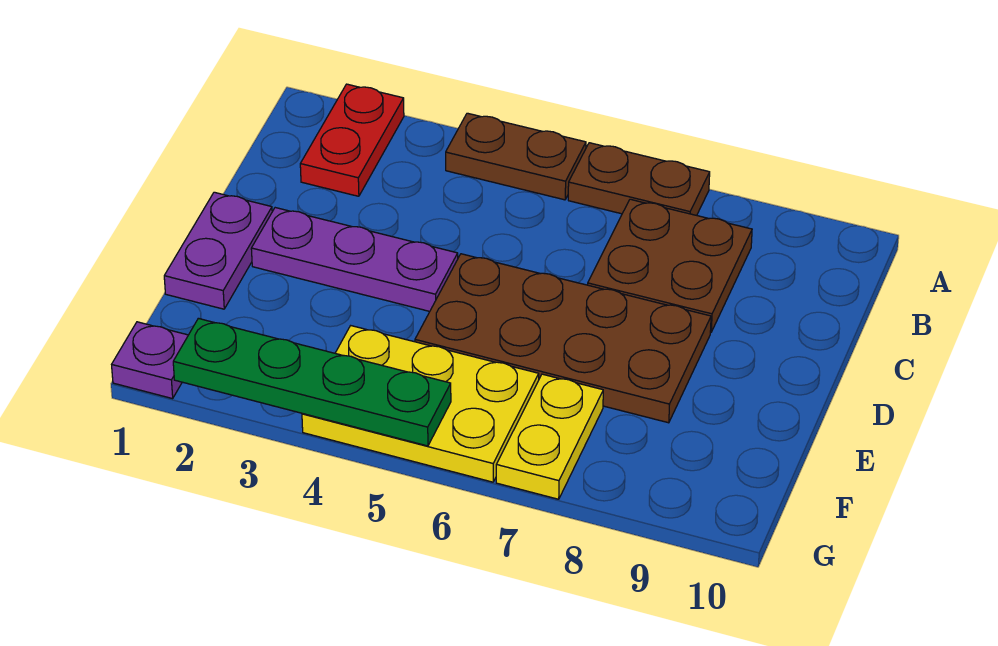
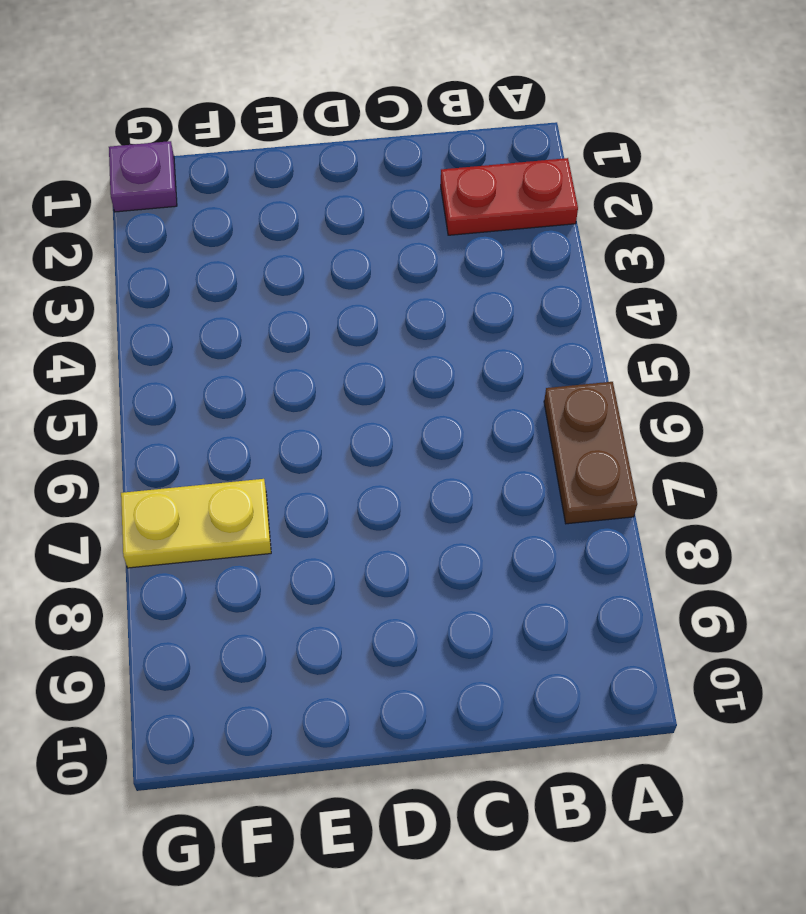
none -> brown 1x2 plate [446,113,586,200]
none -> brown 2x2 plate [588,199,752,332]

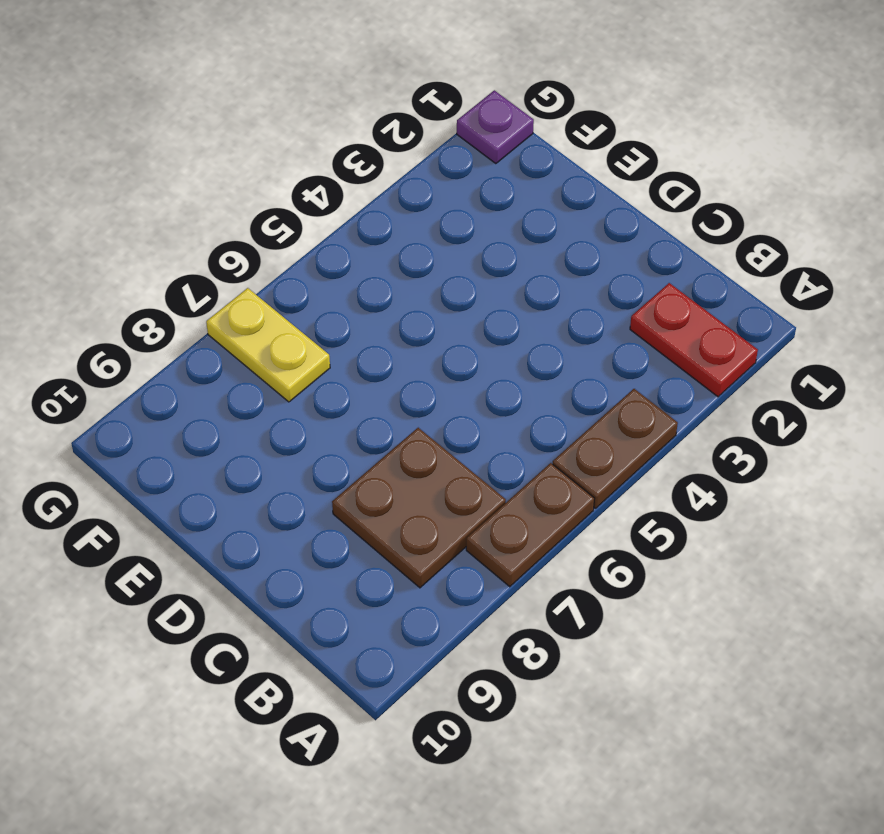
none -> purple 1x2 plate [164,192,272,309]
none -> purple 1x3 plate [251,208,458,311]

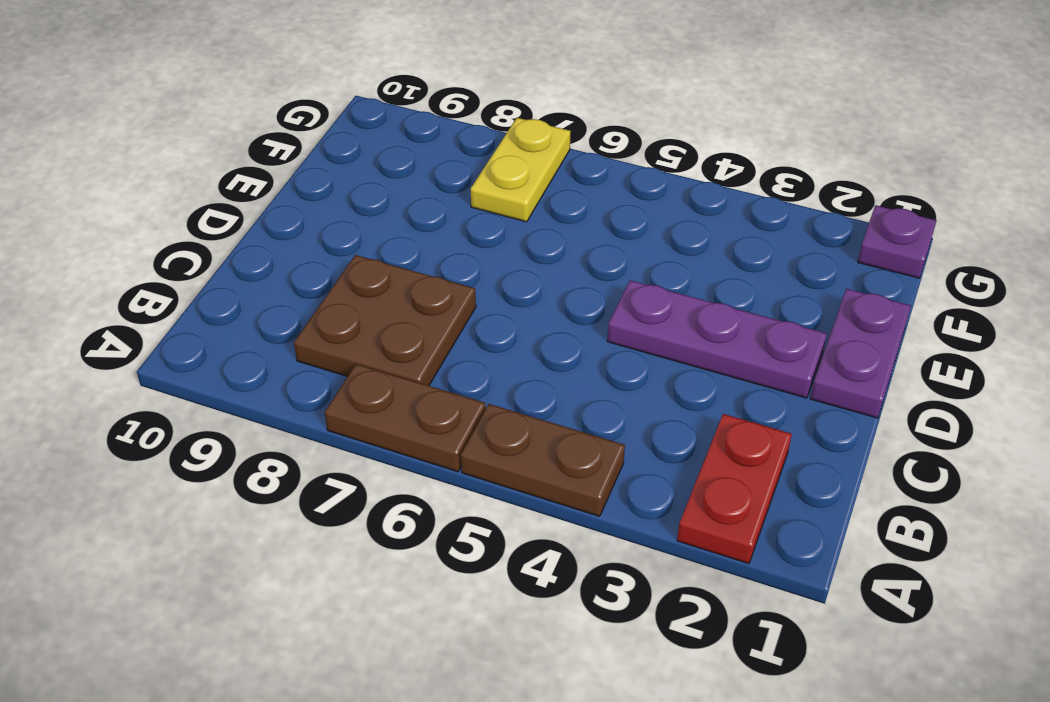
none -> brown 2x4 plate [415,254,711,423]
none -> yellow 2x3 plate [302,326,539,482]

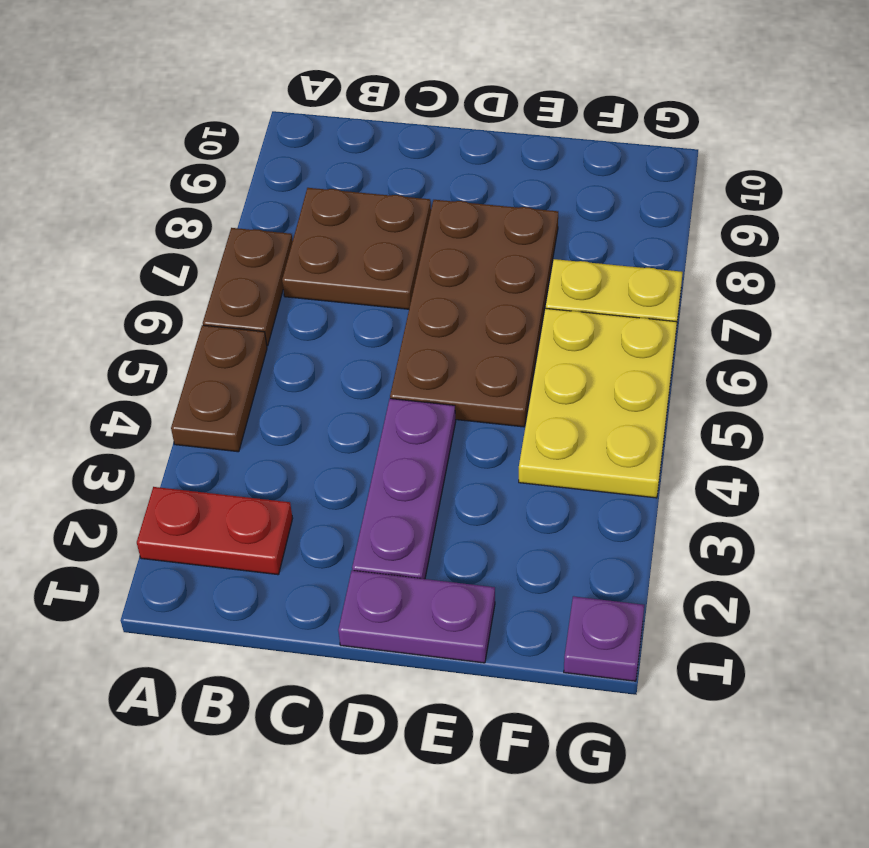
none -> green 1x4 plate [173,318,451,446]

